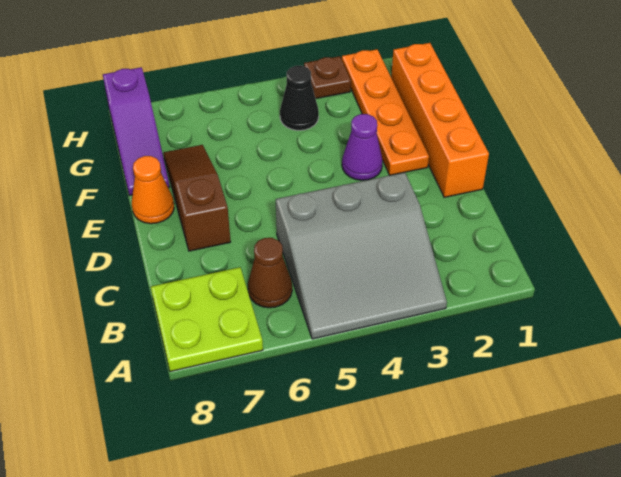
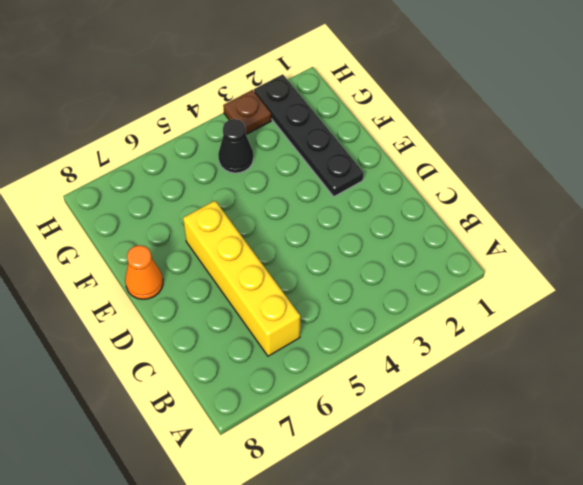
yellow 1x4 brick [183,201,300,356] -> brown 1x1 cone [248,238,292,308]
black 1x4 plate [254,74,364,197] -> orange 1x4 plate [342,49,429,175]
none -> grey 3x3 slope [276,172,447,339]
none -> lime 2x2 plate [151,267,263,372]

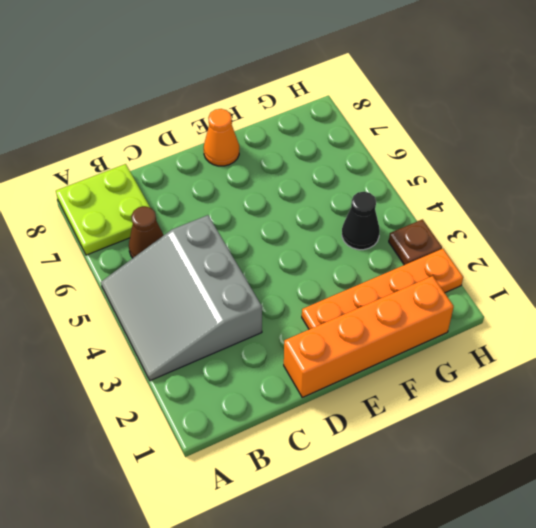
none -> brown 1x3 slope [163,145,231,251]
none -> purple 1x1 cone [342,114,383,180]

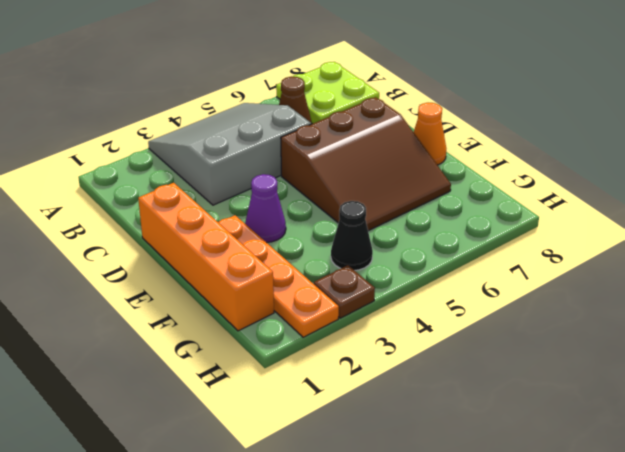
brown 3x3 slope [281,97,451,231] -> brown 1x3 slope [163,145,231,251]
none -> purple 1x3 slope [103,67,170,196]

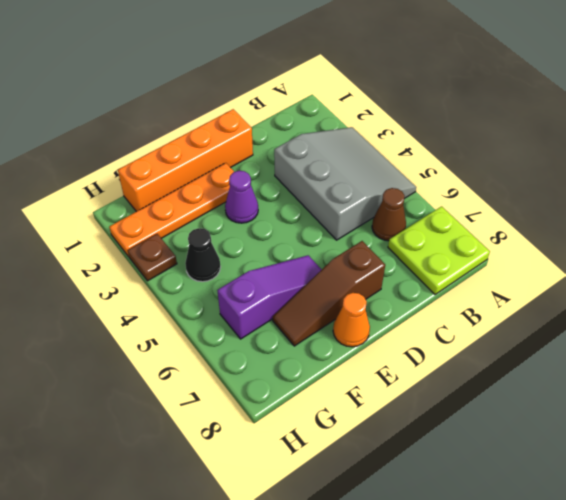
purple 1x3 slope [217,255,322,339] -> purple 1x3 slope moved to [103,67,170,196]

